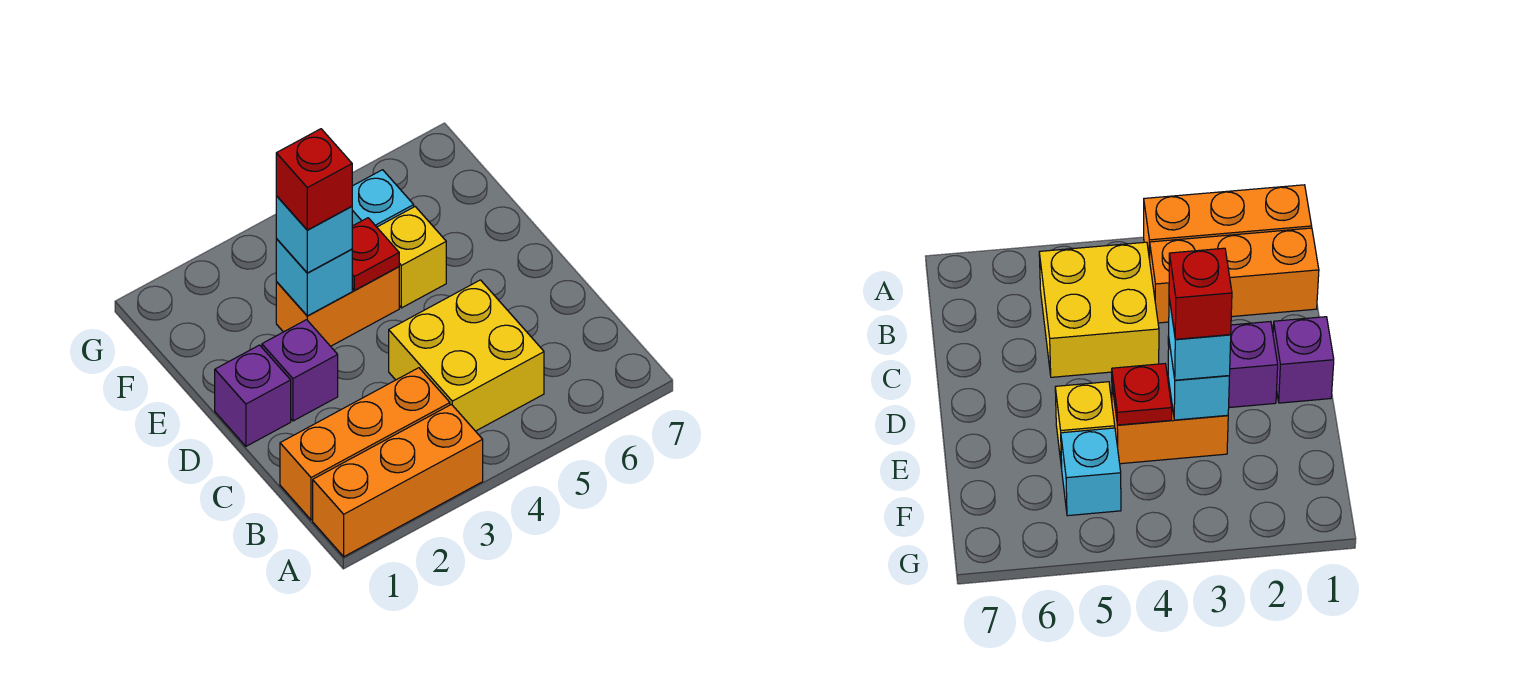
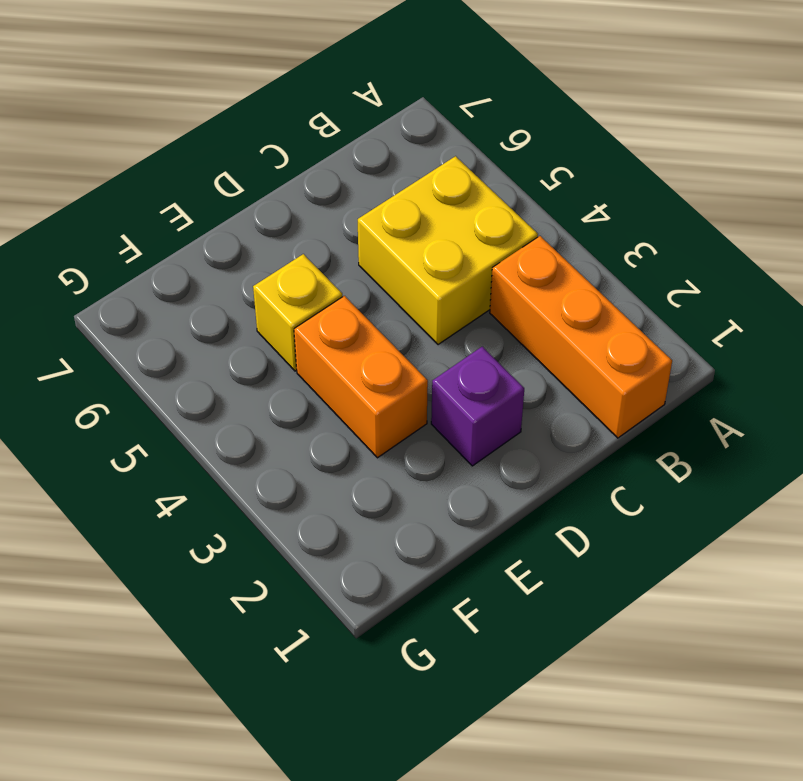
none -> orange 1x3 brick [313,405,483,557]
none -> purple 1x1 brick [215,345,291,446]
none -> cyan 1x1 brick [352,170,414,227]

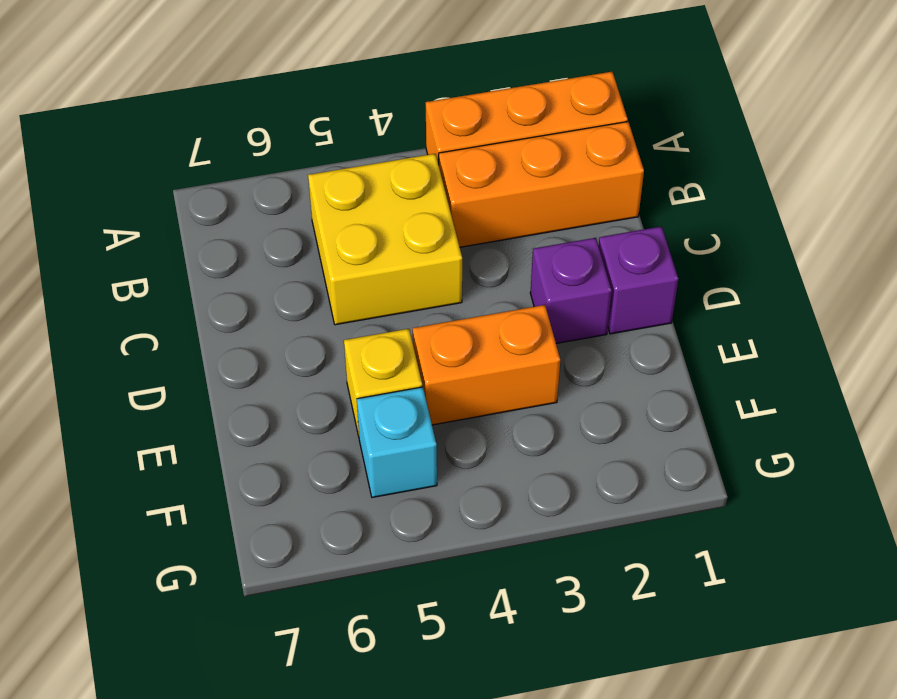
none -> cyan 1x1 brick [276,239,352,316]
none -> red 1x1 plate [352,218,399,290]
none -> cyan 1x1 brick [276,196,352,273]

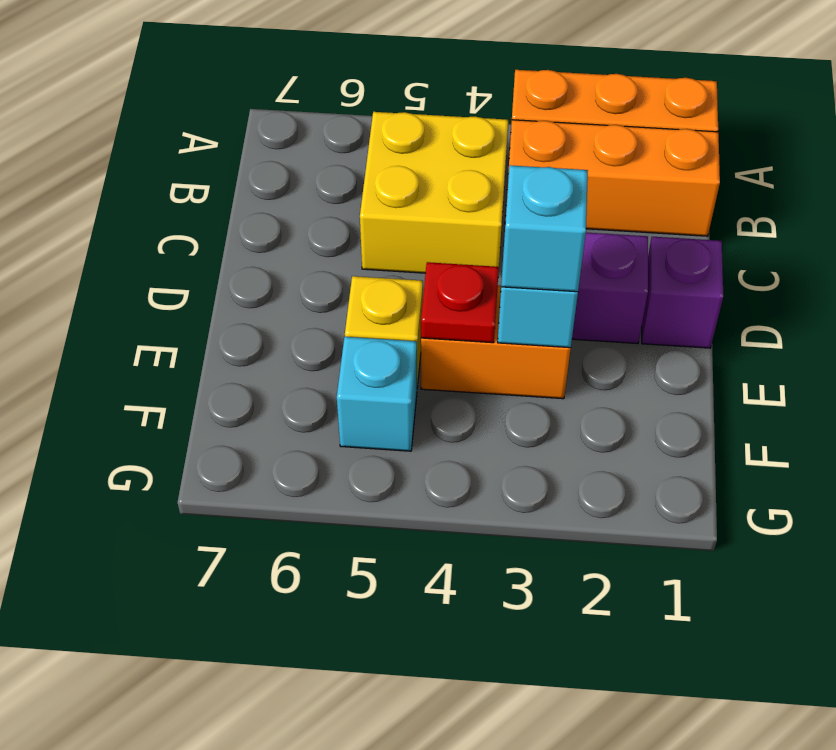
none -> red 1x1 brick [276,129,352,230]

